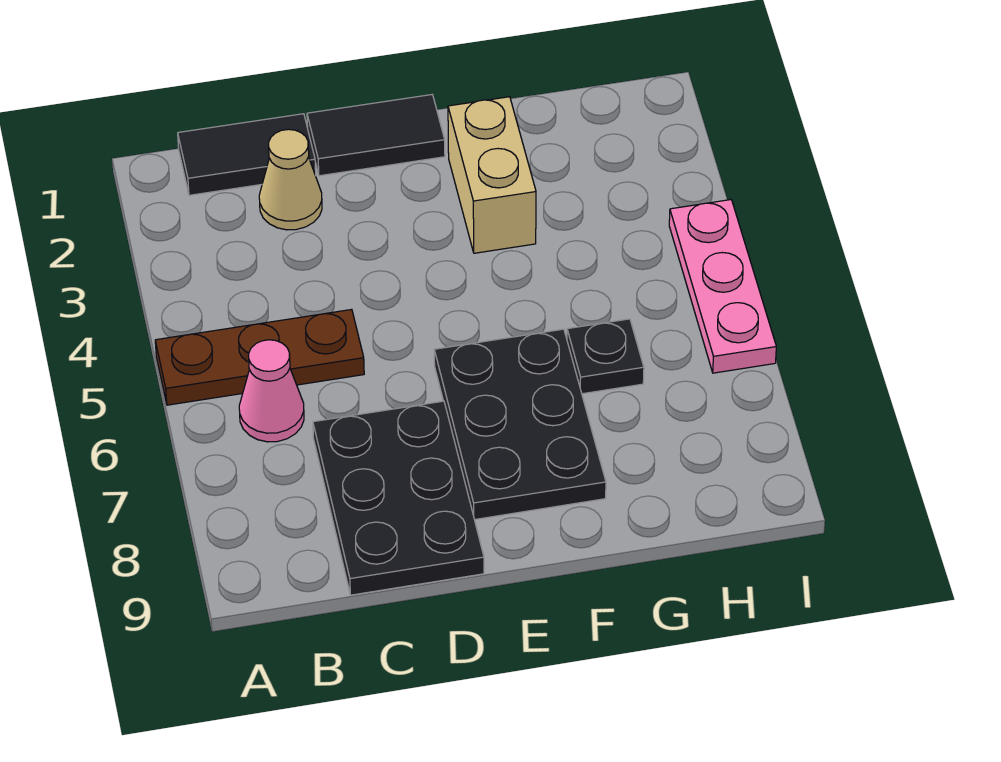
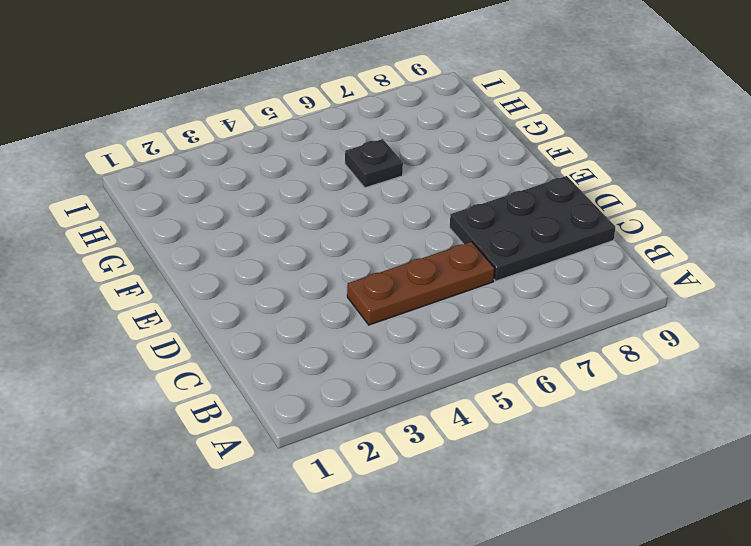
brown 1x3 plate [347,242,495,325] -> brown 1x3 plate turned to [155,309,364,405]
none -> black 1x2 tile [178,114,316,195]
none -> pink 1x1 cone [239,340,304,442]

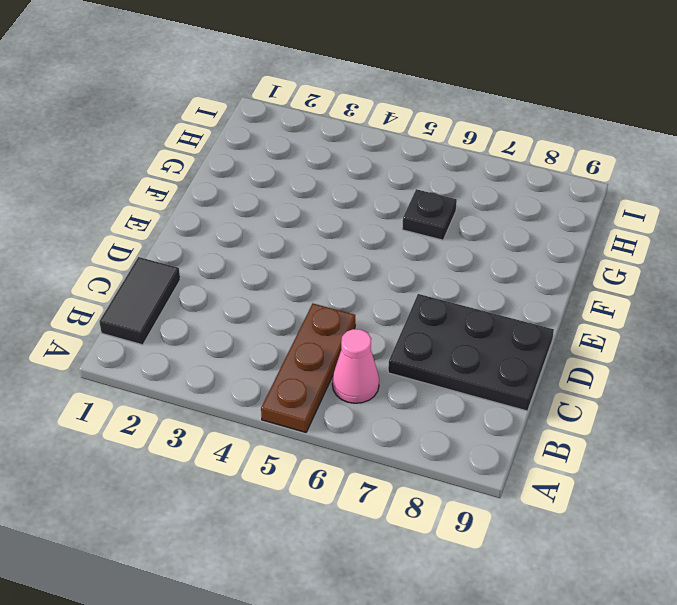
none -> tan 1x1 cone [259,129,322,230]
none -> black 1x2 tile [307,95,445,176]

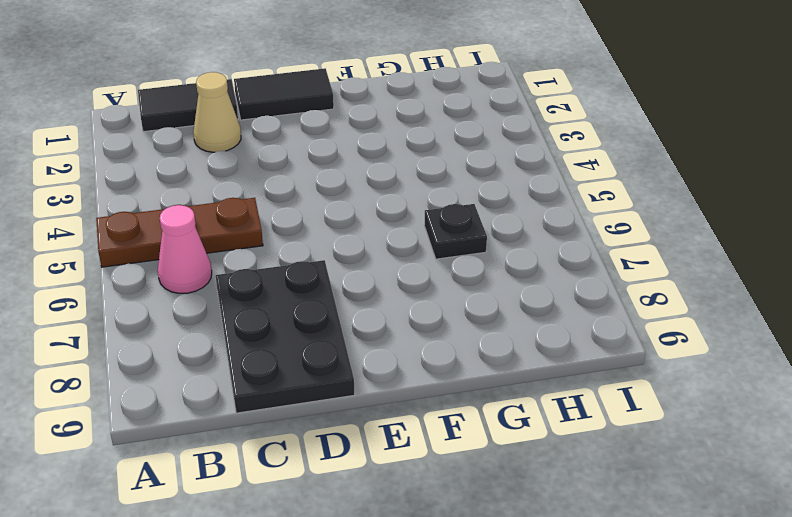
none -> black 2x3 plate [434,329,606,520]
none -> tan 1x2 brick [448,97,536,253]

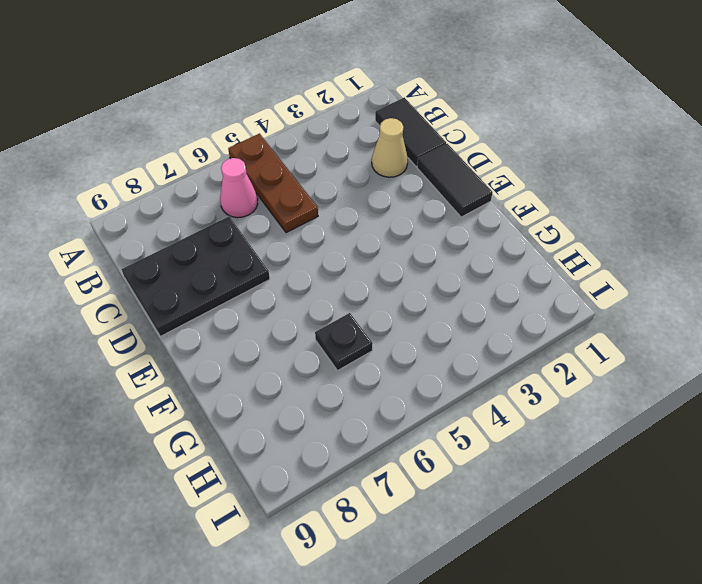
none -> black 2x3 plate [434,329,606,520]
none -> tan 1x2 brick [448,97,536,253]

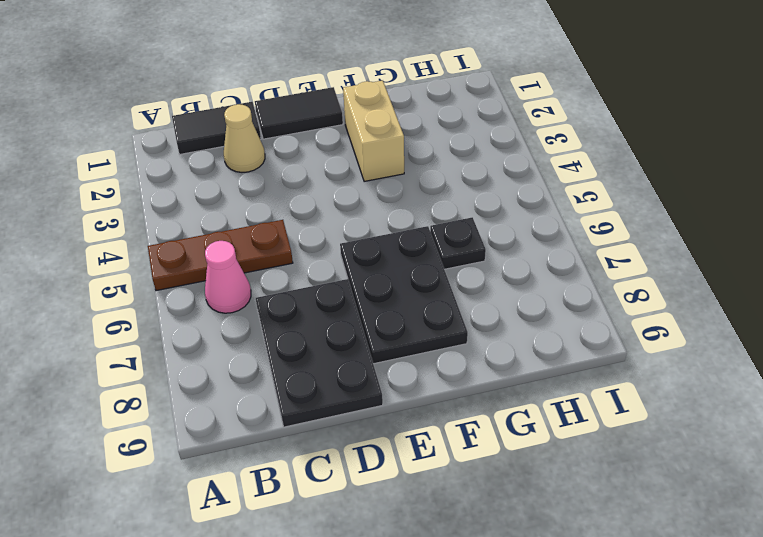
none -> pink 1x3 plate [669,200,776,373]

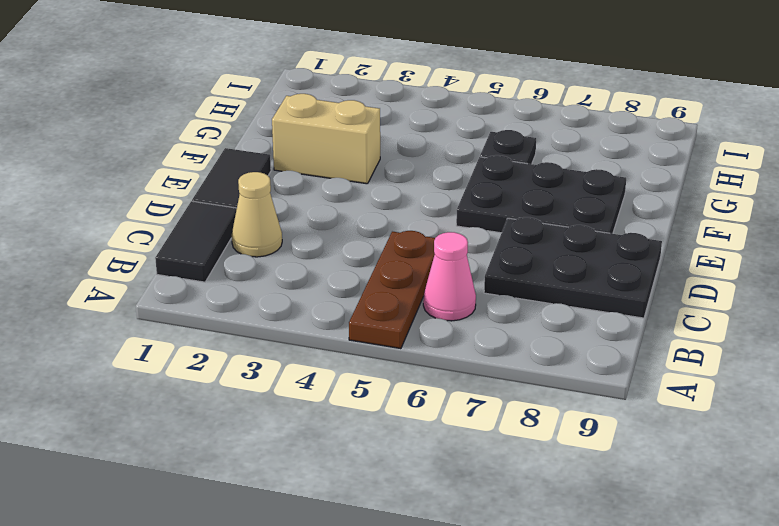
none -> pink 1x3 plate [669,200,776,373]

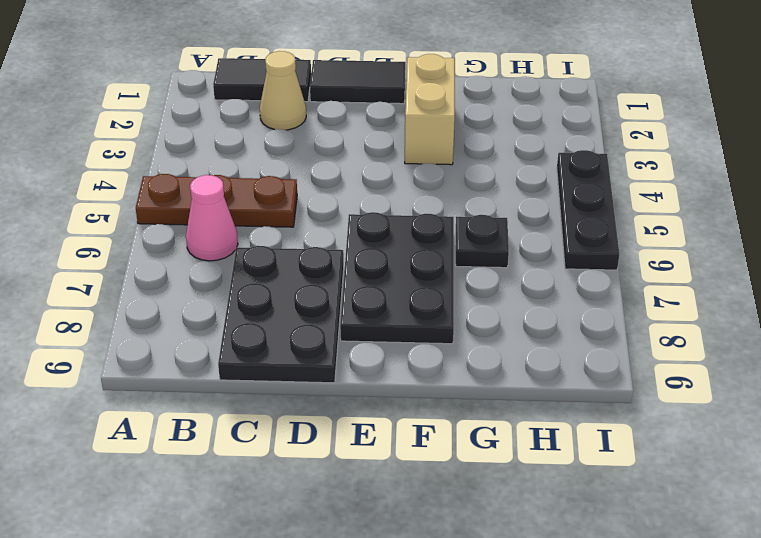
black 1x3 plate [557,150,619,270] -> pink 1x3 plate [669,200,776,373]

